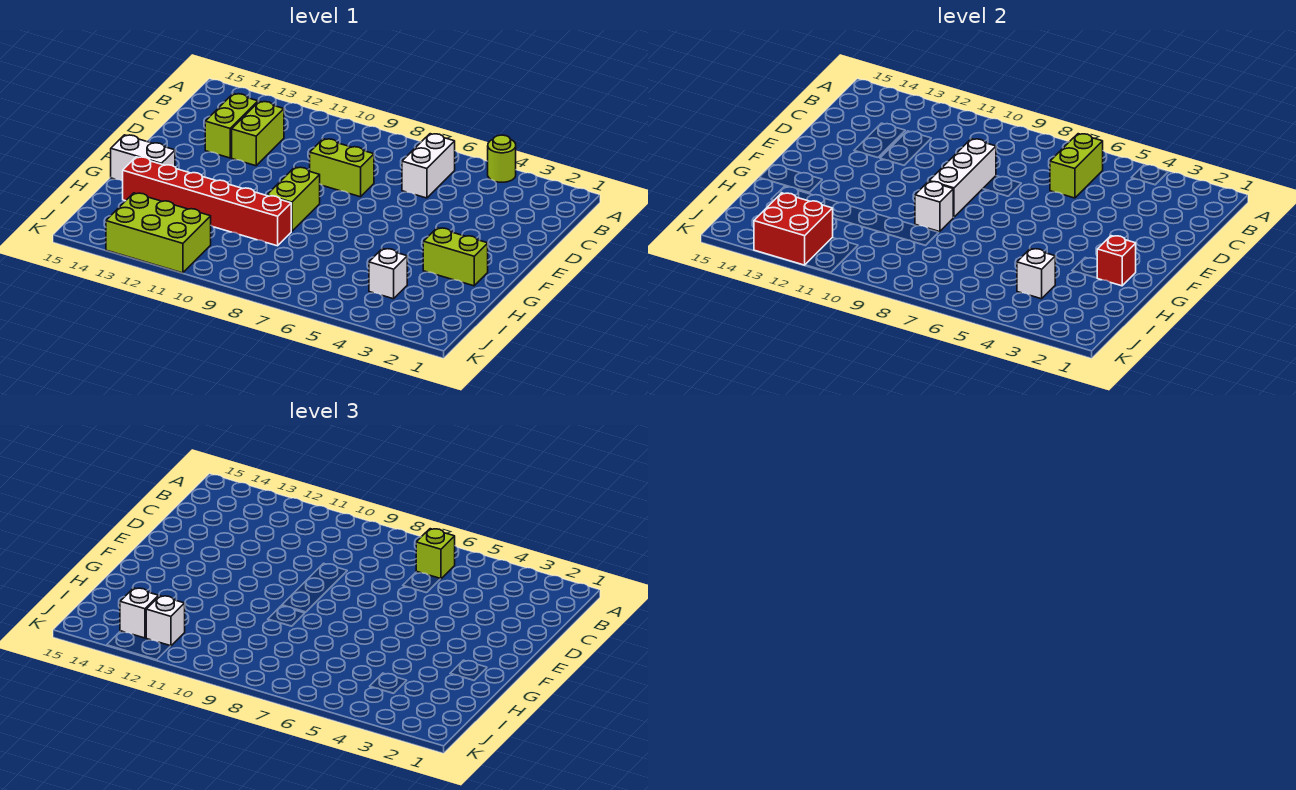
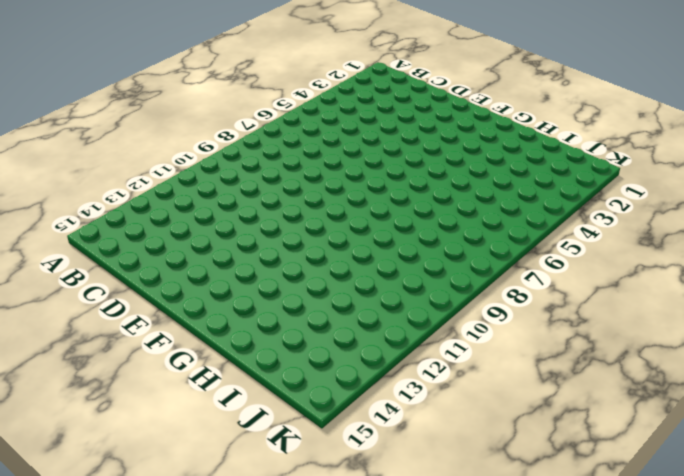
none -> lime 1x1 round brick [488,135,516,182]
none -> white 1x2 brick [402,134,455,198]
none -> lime 1x2 brick [232,101,284,166]

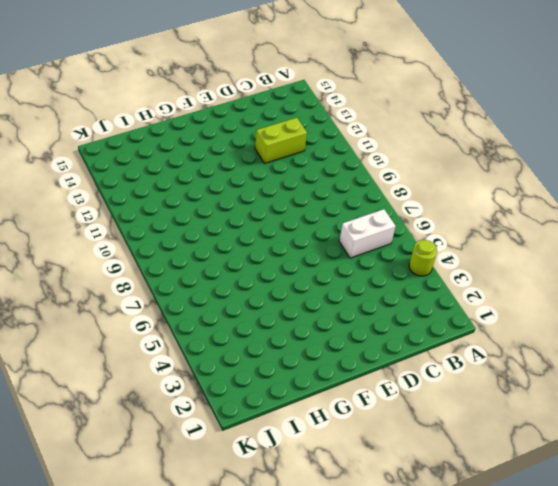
none -> lime 1x2 brick [205,94,258,158]
none -> lime 1x2 brick [310,139,374,197]
none -> lime 1x2 brick [267,167,320,232]

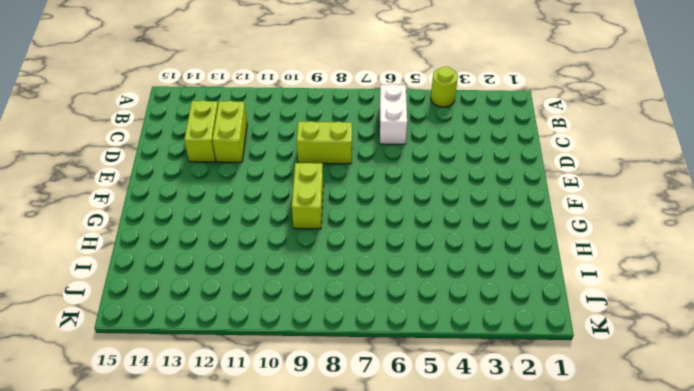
none -> lime 1x2 brick [423,228,488,286]
none -> white 1x2 brick [111,135,175,181]
none -> red 1x6 brick [123,157,291,246]

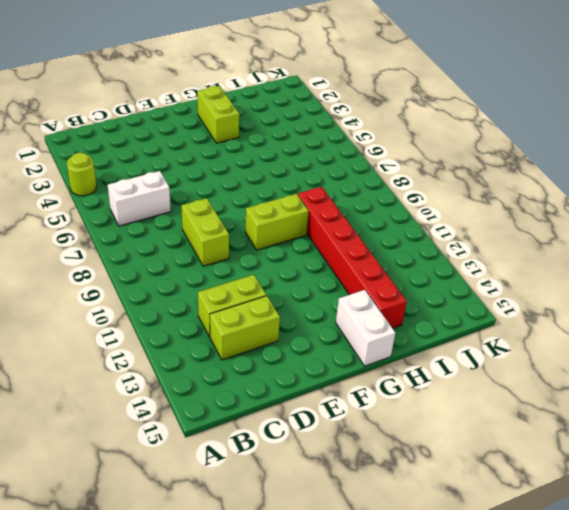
none -> white 1x1 brick [369,249,407,299]
none -> lime 2x3 brick [106,193,211,273]
none -> lime 1x2 brick [1050,134,1103,198]

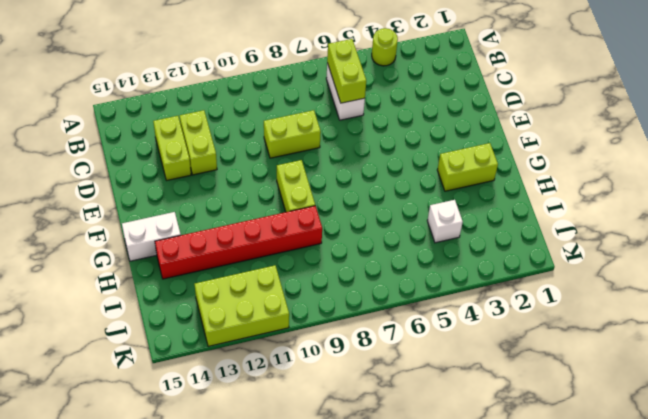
none -> white 1x3 brick [929,139,996,217]
none -> red 1x1 brick [1097,236,1136,286]
none -> white 1x1 brick [915,181,953,232]

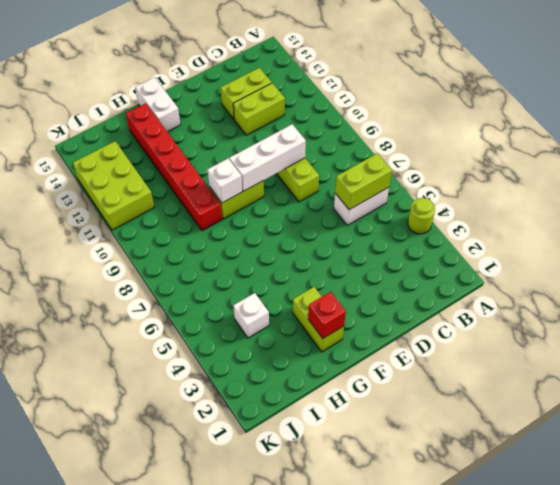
none -> white 1x1 brick [1017,249,1055,299]
none -> red 2x2 brick [754,193,833,265]
none -> lime 1x1 brick [416,529,455,579]

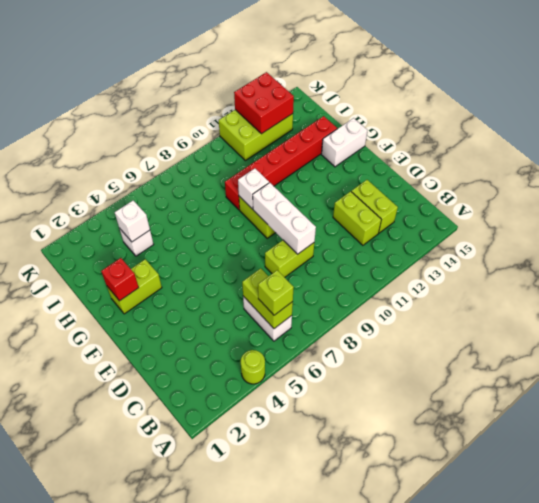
none -> white 1x1 brick [146,596,185,646]
none -> white 1x1 brick [120,588,158,638]

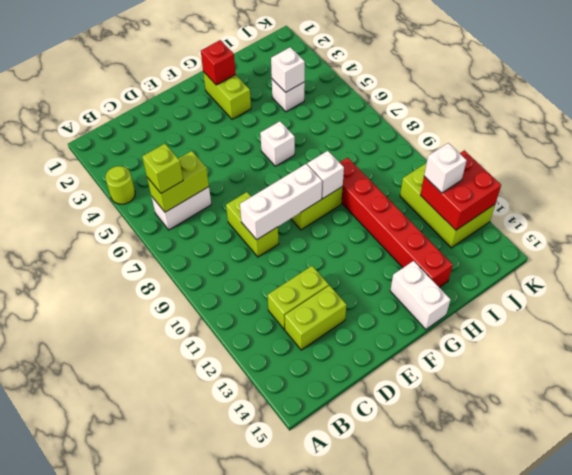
white 1x1 brick [260,121,295,166] -> white 1x1 brick moved to [120,588,158,638]

